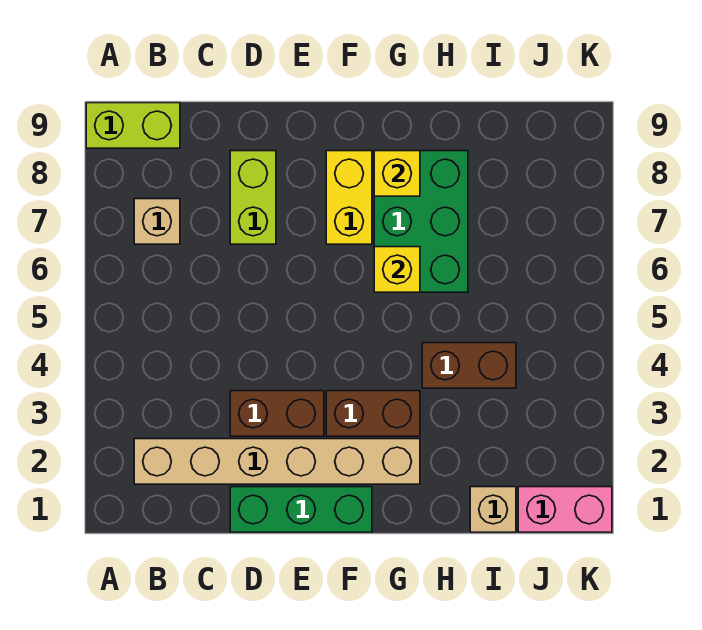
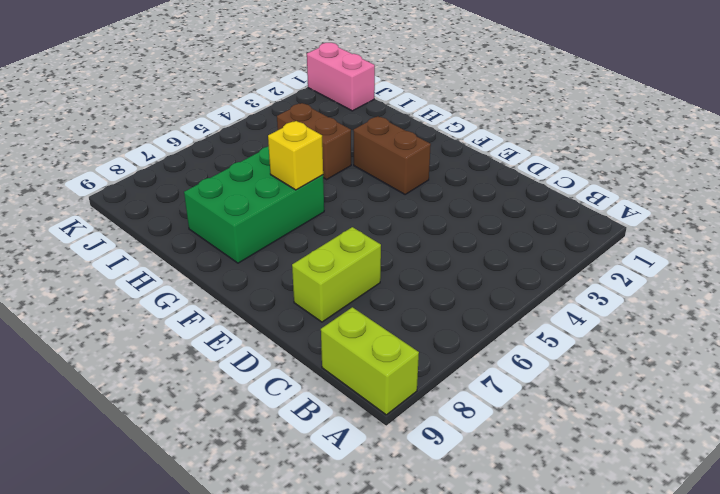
none -> tan 1x6 brick [134,439,420,484]
none -> tan 1x1 brick [134,199,180,244]
none -> green 1x3 brick [230,487,372,532]

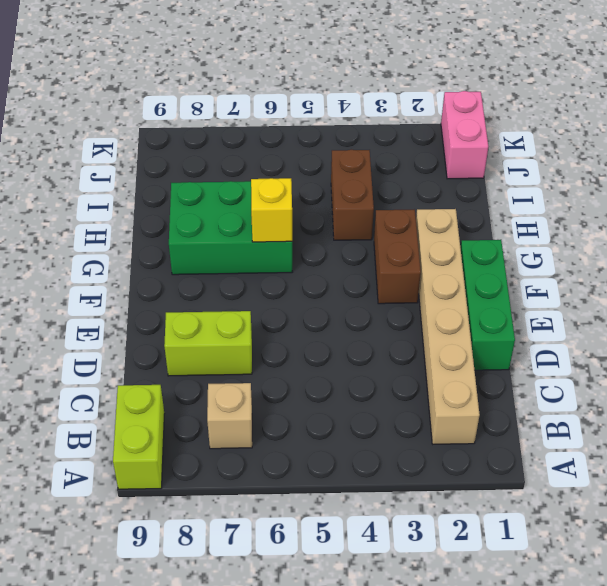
none -> brown 1x2 brick [230,391,324,436]
none -> yellow 1x2 brick [326,151,372,244]
none -> tan 1x1 brick [470,487,516,532]

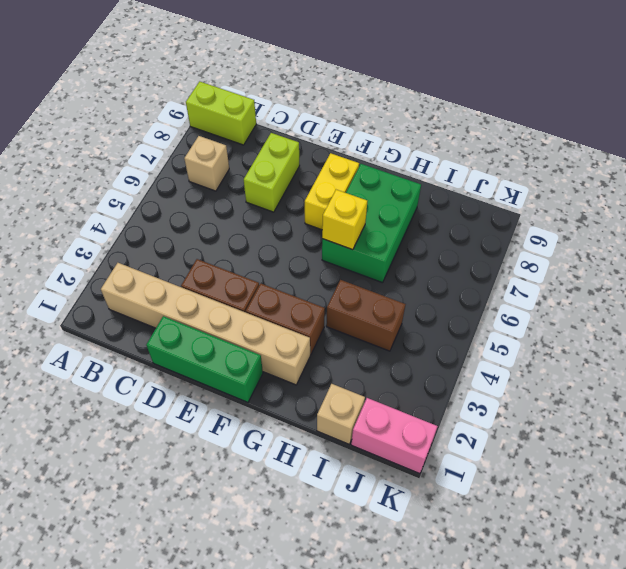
none -> yellow 1x1 brick [374,151,420,196]

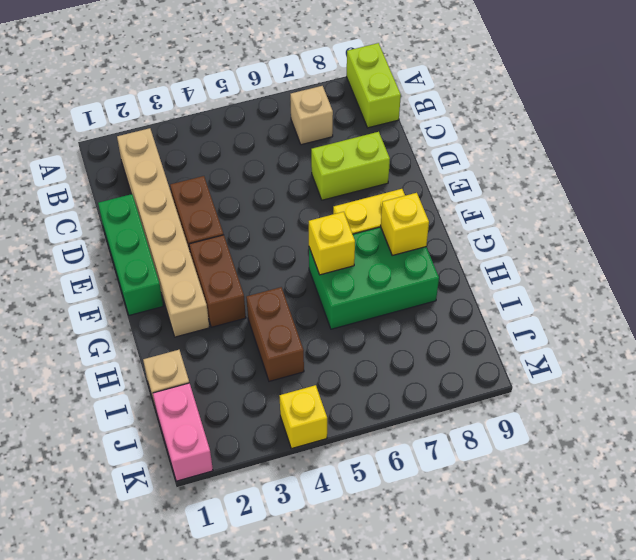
yellow 1x1 brick [280,385,327,449] -> none

